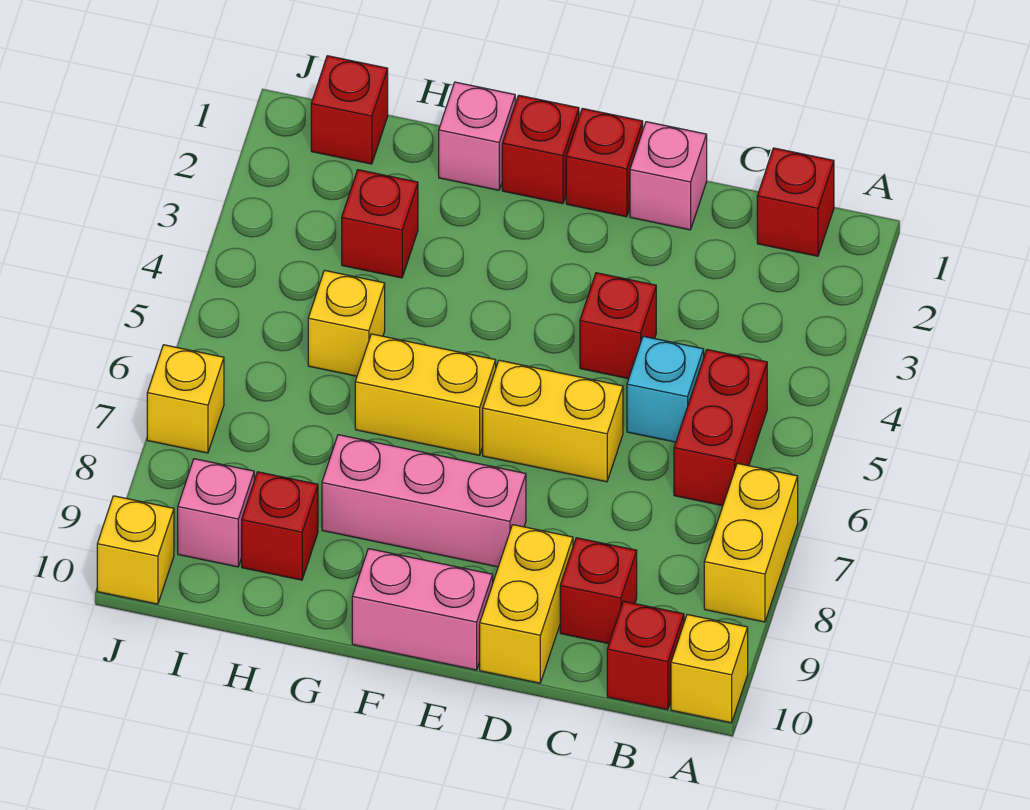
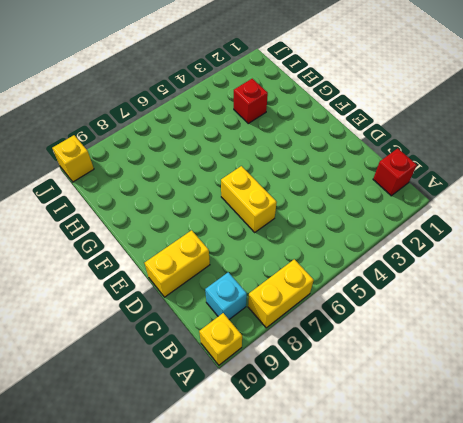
cyan 1x1 brick [205,272,247,319] -> cyan 1x1 brick moved to [627,336,704,442]
none -> red 1x2 brick [674,350,767,506]
none -> red 1x1 brick [607,601,684,710]
none -> red 1x1 brick [560,538,637,644]

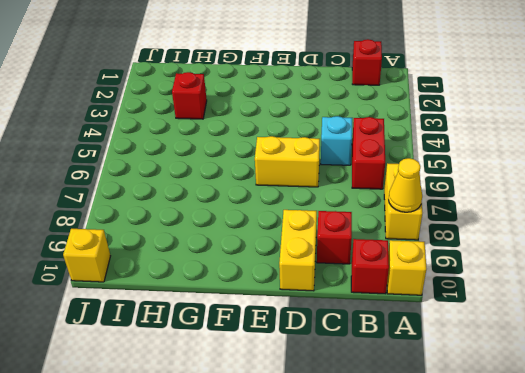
yellow 1x1 cone [388,158,422,212] -> none
none -> pink 1x1 brick [630,122,707,230]
none -> red 1x1 brick [580,273,656,379]
none -> red 1x1 brick [566,108,643,217]

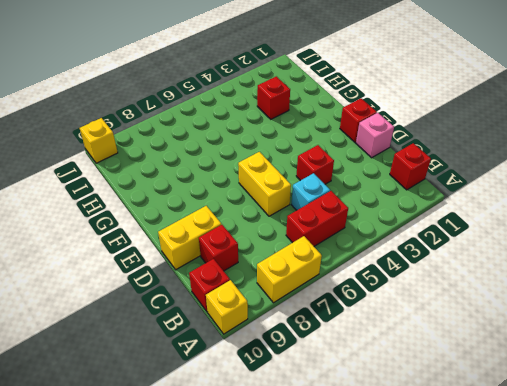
none -> pink 1x3 brick [322,435,526,567]
none -> pink 1x2 brick [352,549,493,670]
none -> red 1x1 brick [502,95,579,204]

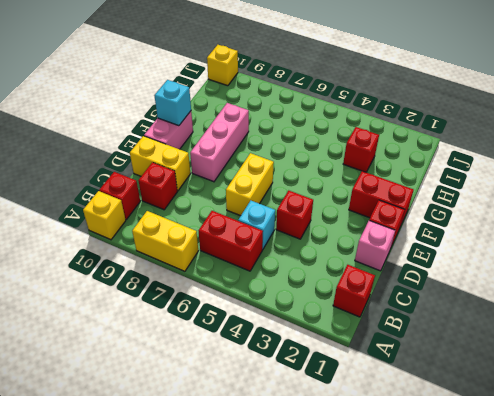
red 1x2 brick [349,171,413,226] -> red 1x1 brick [502,95,579,204]
cyan 1x1 brick [154,80,191,126] -> none
none -> yellow 1x2 brick [355,334,496,455]
none -> pink 1x1 brick [439,82,515,190]
none -> yellow 1x1 brick [308,270,385,376]

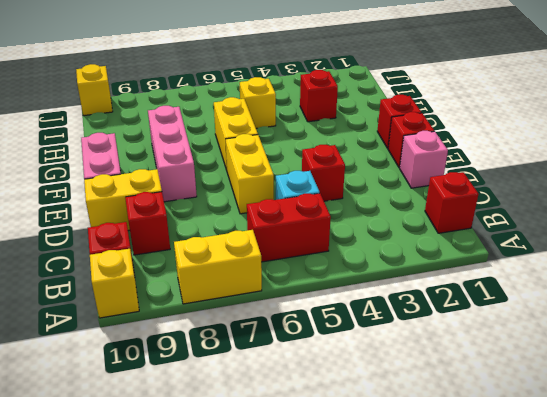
none -> pink 1x1 brick [439,82,515,190]
none -> red 1x1 brick [242,472,318,580]
none -> red 1x1 brick [311,56,388,164]

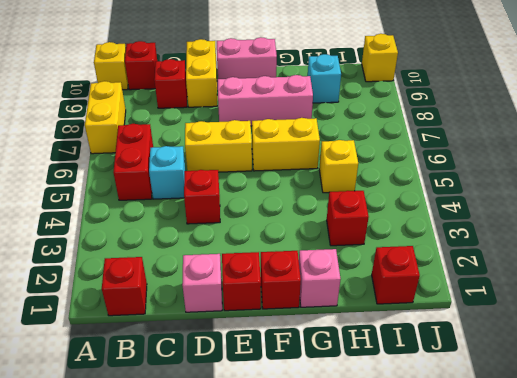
cyan 1x1 brick [308,54,341,103] -> red 1x1 brick [242,472,318,580]
none -> pink 1x1 brick [178,459,254,567]
none -> yellow 1x1 brick [147,345,224,453]

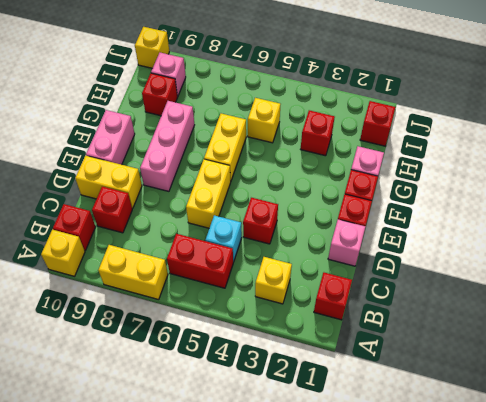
yellow 1x1 brick [255,257,292,304] -> yellow 1x1 brick moved to [147,345,224,453]

